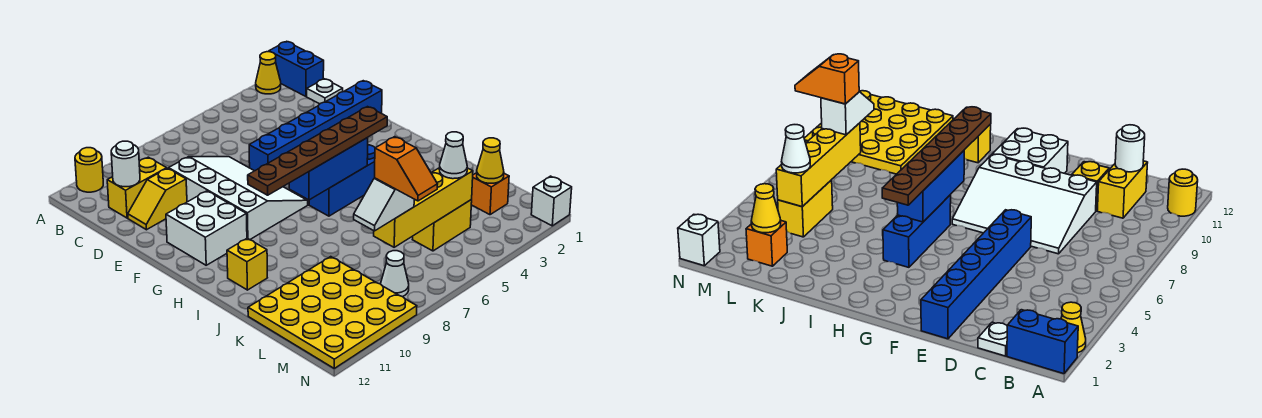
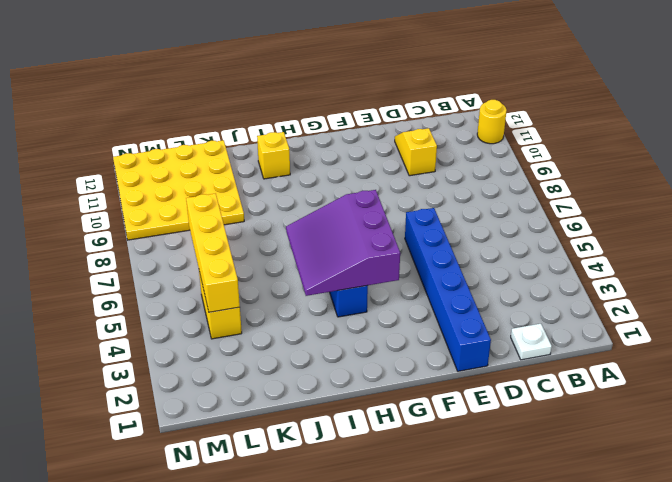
purple 3x3 slope [286,190,400,296] -> blue 1x3 brick [289,138,368,200]
none -> blue 1x2 brick [269,41,324,96]
none -> yellow 1x1 cone [256,52,281,94]
none -> yellow 1x2 brick [107,157,167,218]

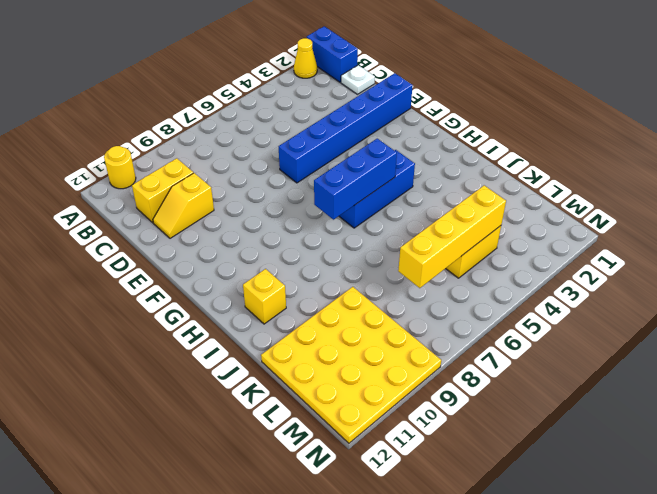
none -> white 3x4 slope [169,157,308,240]
none -> white 2x2 brick [166,191,247,265]
none -> orange 1x1 brick [471,173,509,215]

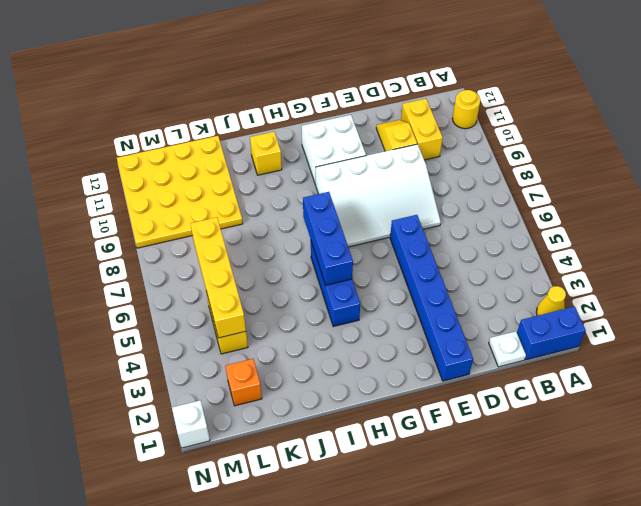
none -> white 1x1 cone [381,251,409,297]
none -> white 1x1 round brick [111,141,140,187]
none -> yellow 1x1 cone [477,138,504,183]

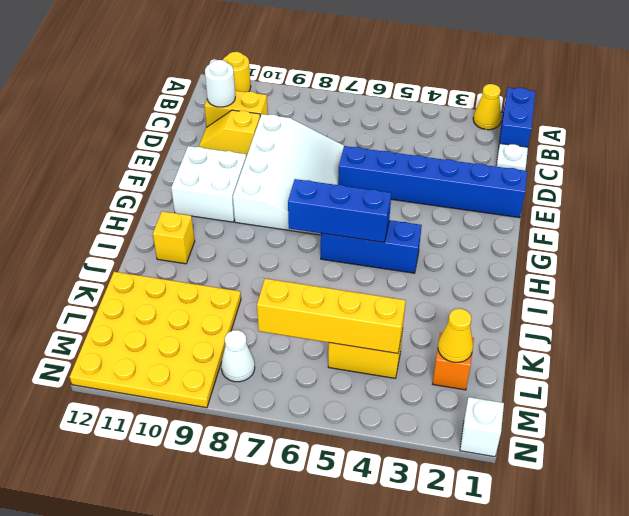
none -> brown 1x6 plate [248,107,387,195]
none -> white 1x1 cone [439,132,467,179]
none -> white 1x2 slope [354,178,414,231]

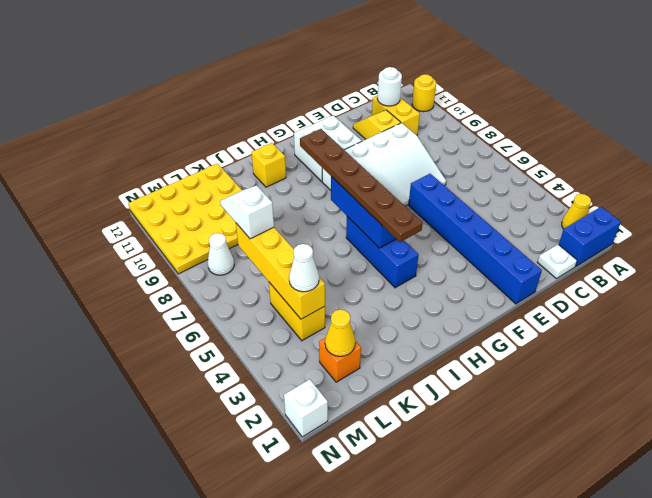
none -> orange 1x2 slope [375,137,437,201]

